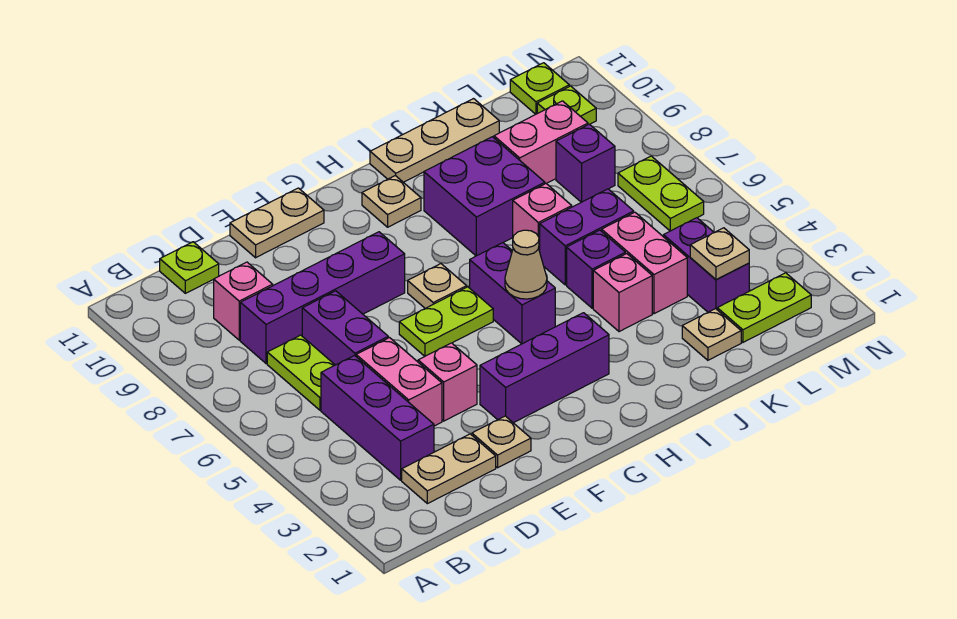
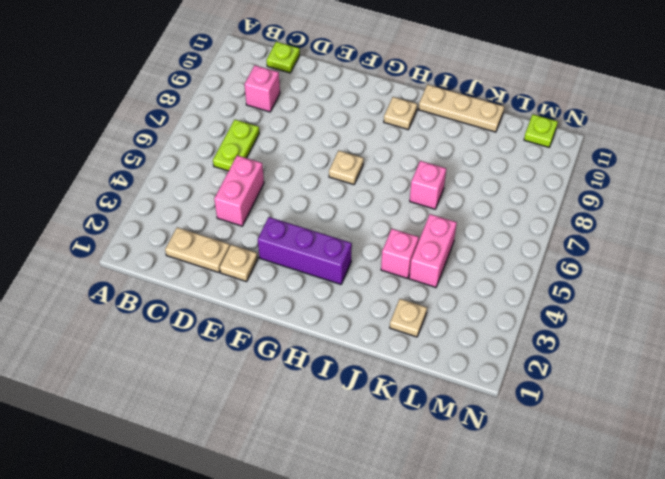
none -> purple 1x3 brick [321,356,434,480]
none -> purple 1x4 brick [240,232,405,364]
none -> purple 1x2 brick [302,291,388,365]
none -> pink 1x1 brick [418,343,477,421]

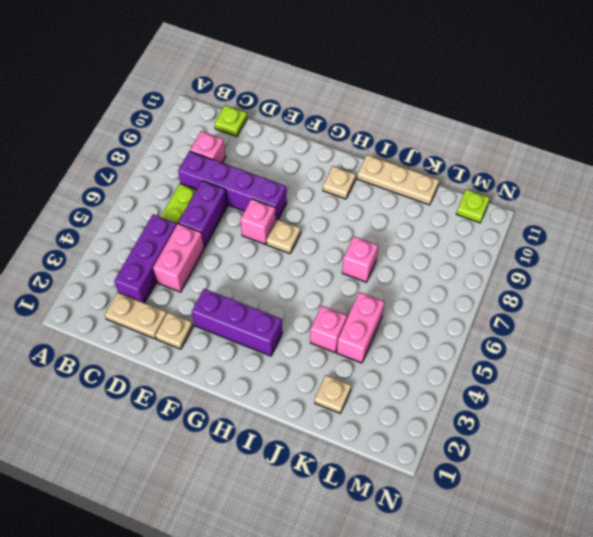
pink 1x1 brick [241,199,276,244] -> pink 1x1 brick moved to [418,343,477,421]
none -> tan 1x2 plate [230,188,324,258]
none -> lime 1x2 plate [399,287,493,356]
none -> purple 1x2 brick [470,243,555,344]
none -> purple 2x2 brick [424,137,545,256]

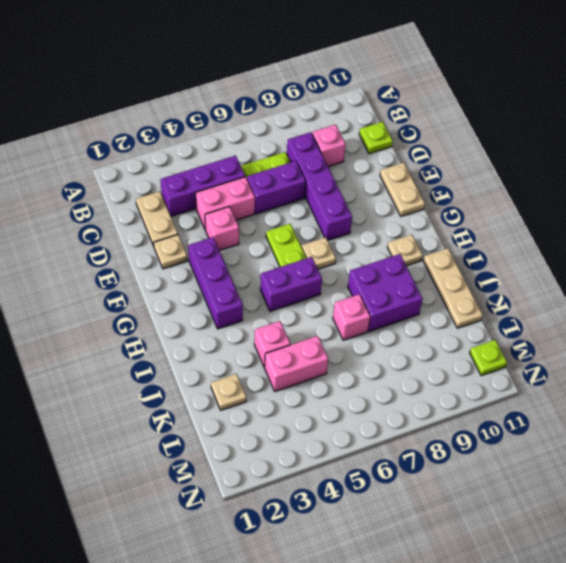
none -> purple 1x1 brick [567,230,625,308]
none -> purple 1x2 brick [540,189,634,285]
none -> pink 1x2 brick [494,101,588,184]
none -> lime 1x2 plate [717,273,811,342]

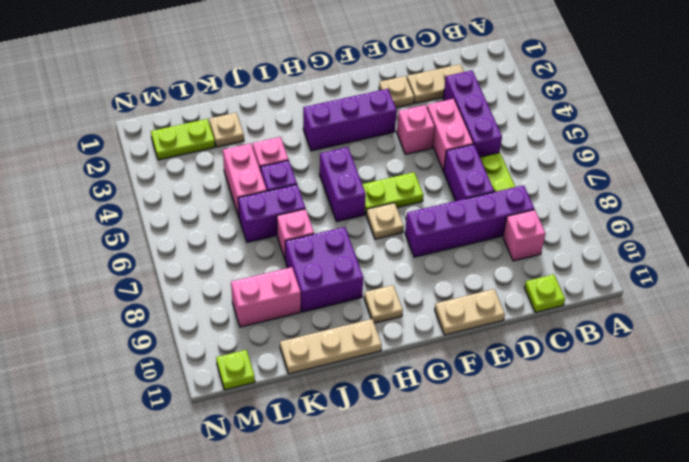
none -> purple 1x2 brick [664,218,749,312]
none -> purple 1x1 brick [556,124,615,202]
none -> lime 1x2 plate [618,156,704,231]
none -> lime 1x1 plate [537,86,596,125]

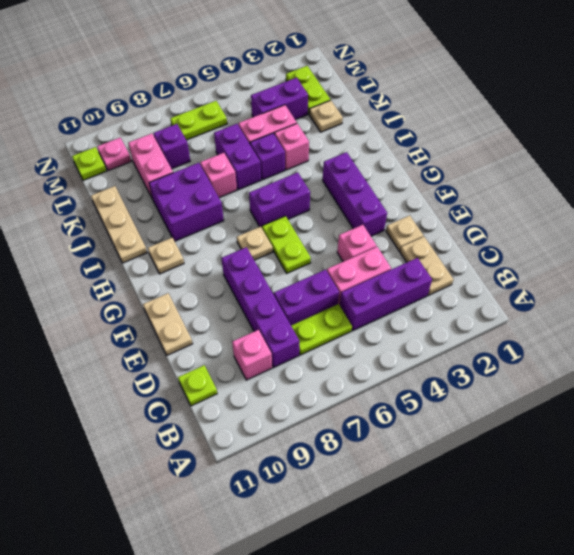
pink 1x1 plate [97,138,131,171] -> lime 1x1 plate [537,86,596,125]
none -> tan 1x1 cone [505,230,547,299]
none -> tan 1x1 plate [690,228,749,280]

